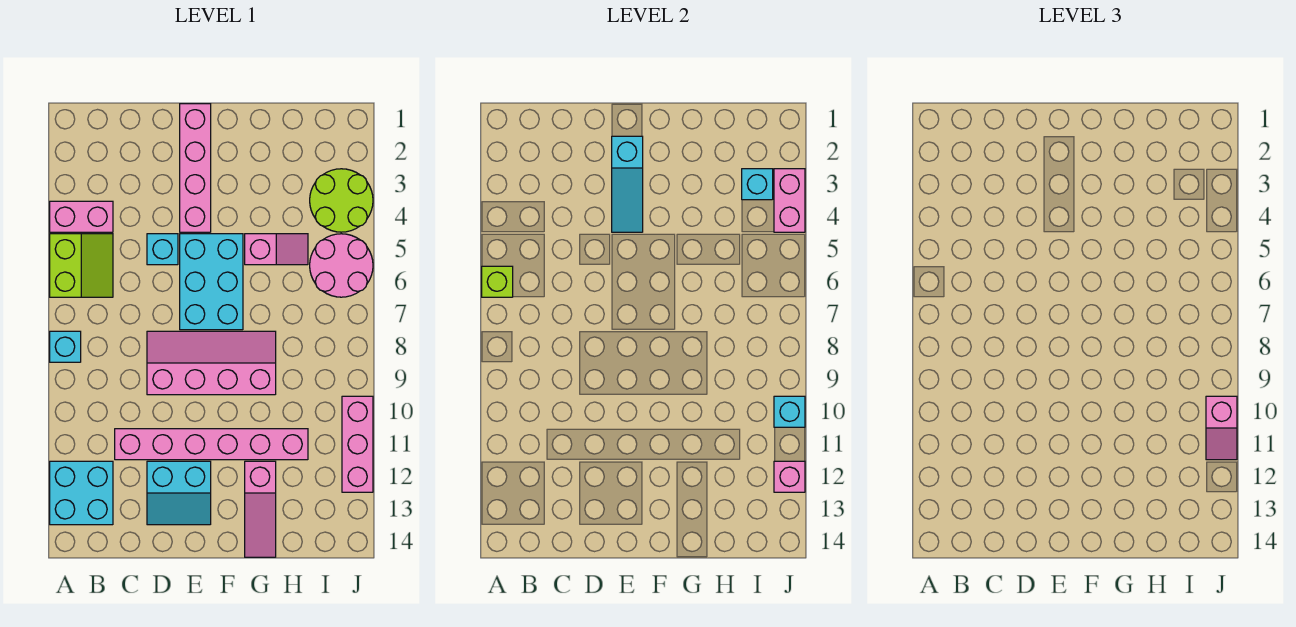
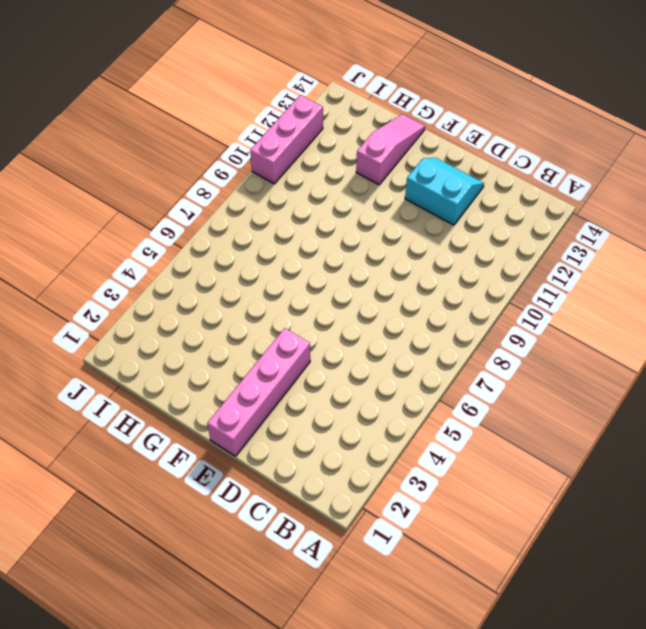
none -> pink 1x2 brick [50,201,113,232]
none -> lime 2x2 slope [50,234,113,297]
none -> cyan 1x1 brick [50,331,81,362]

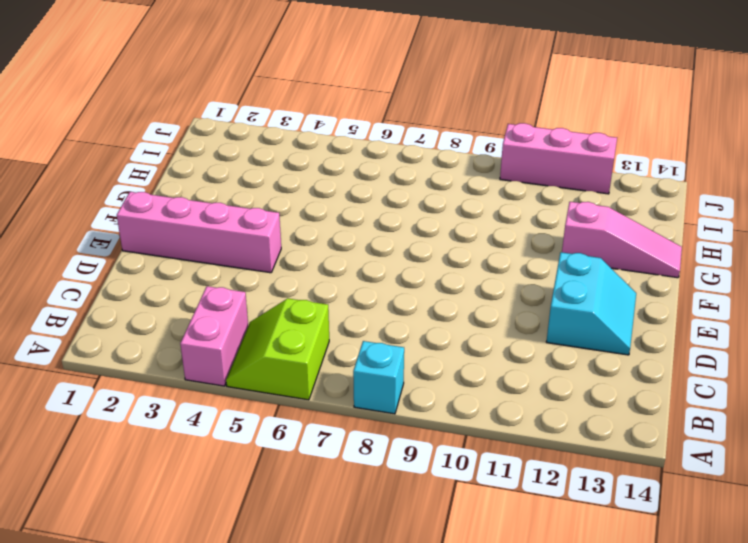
lime 2x2 slope [226,298,329,400] -> lime 2x2 slope turned to [50,234,113,297]
none -> cyan 2x2 brick [50,461,113,525]
none -> pink 1x6 brick [115,429,308,460]
none -> cyan 1x1 brick [147,234,178,265]

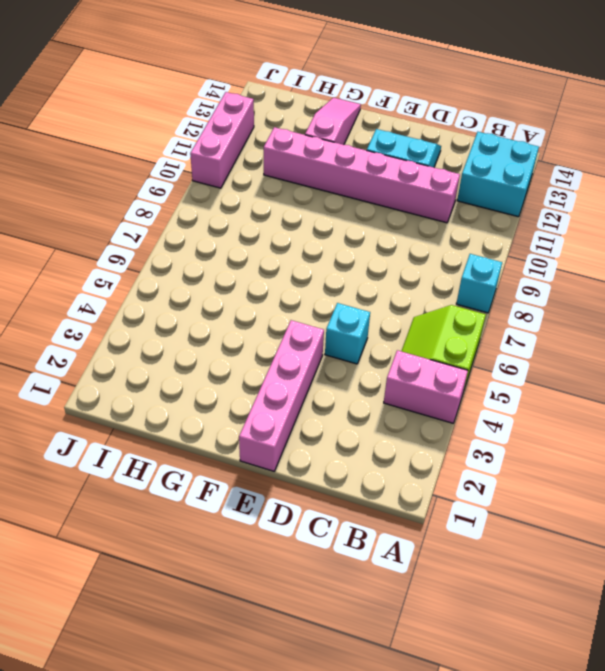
none -> pink 2x4 slope [147,331,276,395]
none -> cyan 2x3 brick [180,234,243,330]
none -> pink 1x2 slope [245,234,308,265]

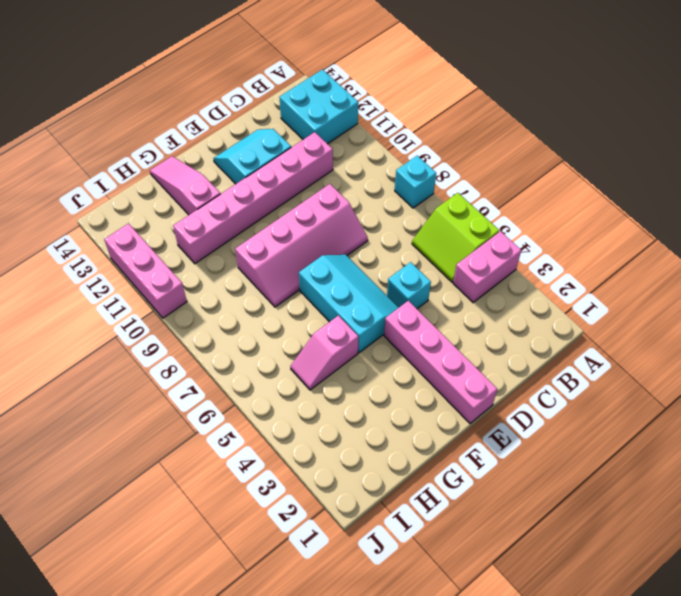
cyan 2x3 slope [299,255,399,353] -> cyan 2x3 brick [180,234,243,330]
none -> lime 2x2 round brick [310,169,373,232]
none -> pink 2x2 round brick [310,234,373,297]
none -> lime 1x1 brick [482,266,513,297]

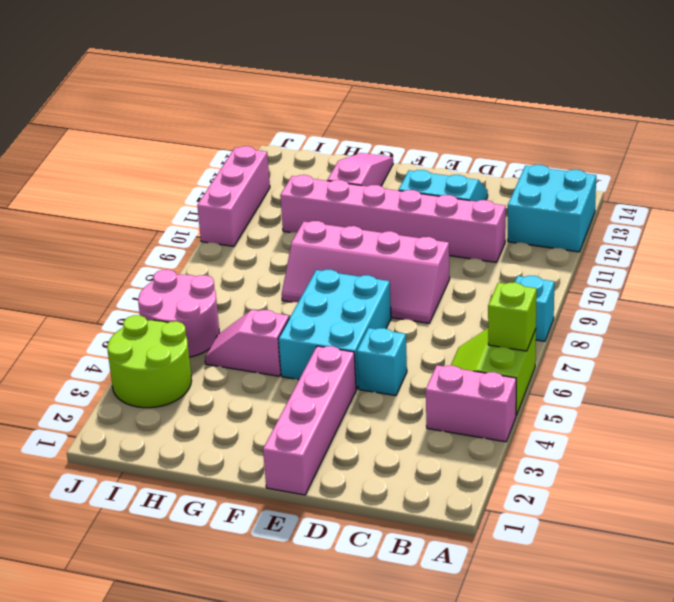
none -> cyan 1x3 slope [612,136,643,232]
none -> cyan 1x1 brick [742,169,773,200]
none -> pink 1x2 brick [774,169,805,232]

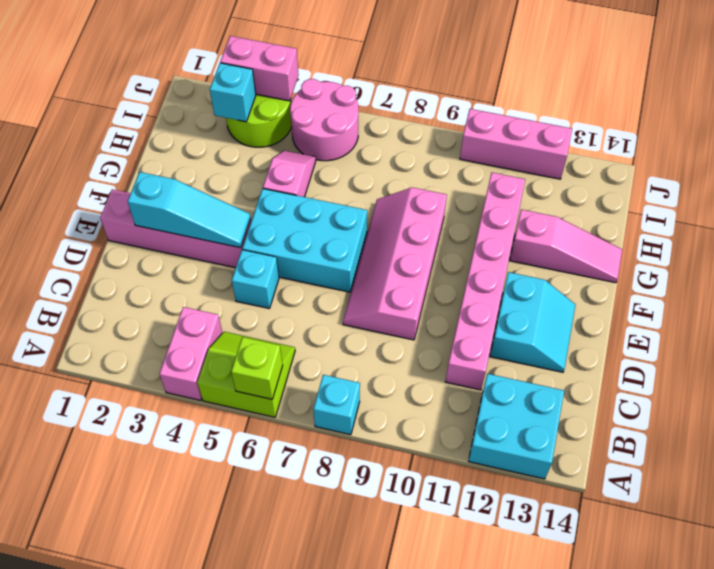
none -> cyan 1x1 brick [774,396,805,427]
none -> pink 1x1 brick [774,461,805,492]
none -> pink 1x2 slope [1206,396,1237,460]

